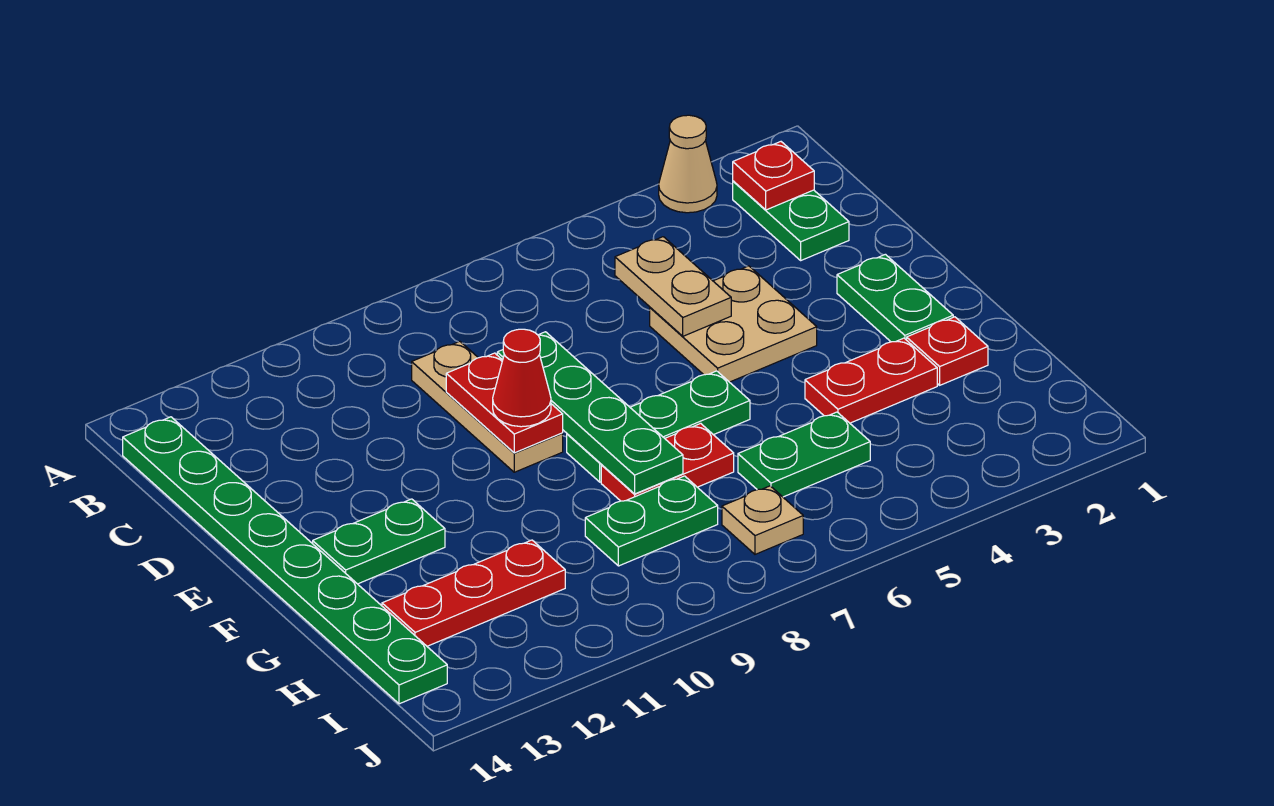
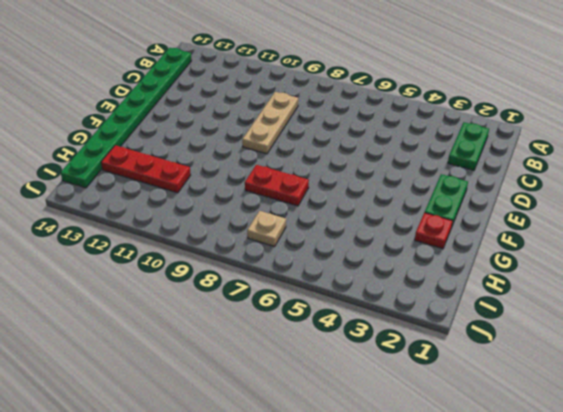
none -> tan 1x1 cone [659,115,717,213]
none -> tan 2x2 plate [650,266,817,382]
none -> green 1x3 plate [567,371,750,482]

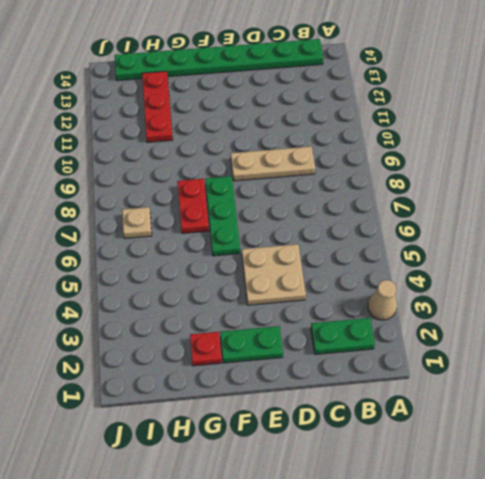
none -> green 1x2 plate [312,499,445,584]
none -> red 1x2 plate [805,338,937,423]
none -> green 1x2 plate [738,412,870,497]

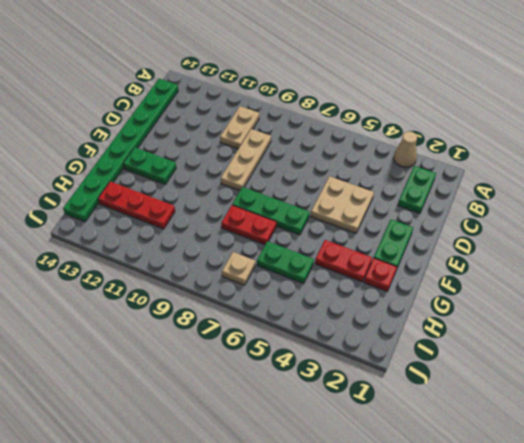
tan 1x2 plate [220,106,259,149] -> tan 1x2 plate moved to [615,237,731,336]
none -> green 1x2 plate [585,476,718,566]
none -> red 1x1 plate [733,142,814,210]
none -> green 1x4 plate [497,332,683,494]

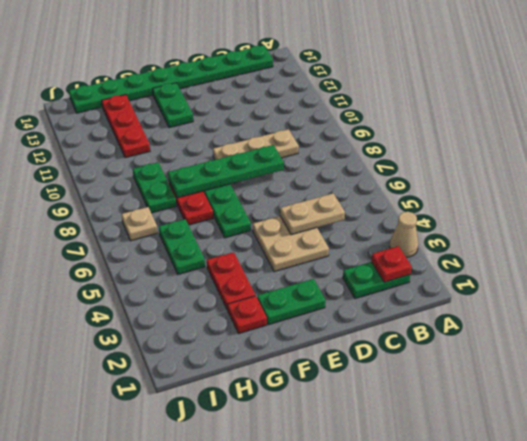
none -> red 1x2 plate [446,353,563,453]
none -> red 1x1 cone [493,329,551,427]

